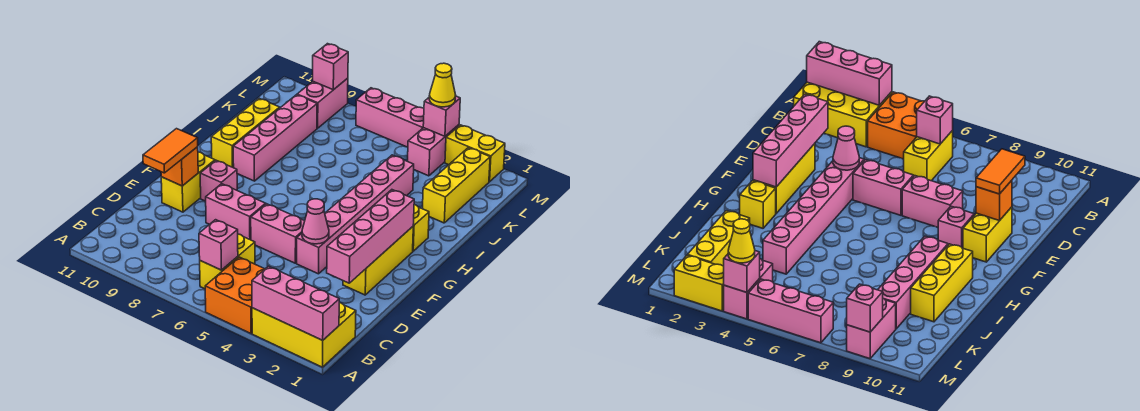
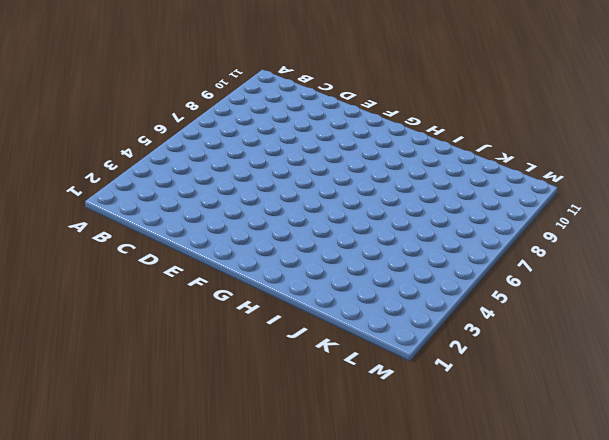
none -> yellow 2x3 brick [252,303,356,367]
none -> orange 2x2 brick [205,257,265,333]
none -> yellow 1x2 brick [200,234,255,289]

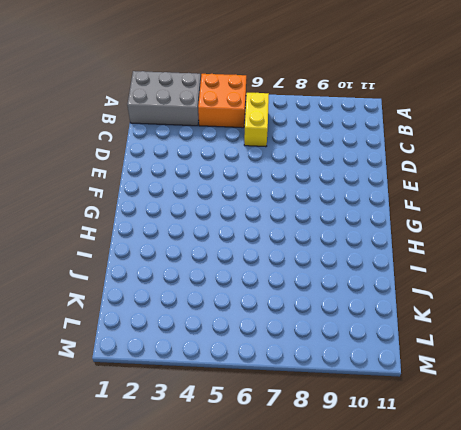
grey 2x3 brick [127,71,201,126] -> yellow 2x3 brick [252,303,356,367]
none -> yellow 1x3 brick [343,227,413,295]
none -> pink 1x6 brick [297,155,414,274]
none -> pink 1x2 brick [251,204,305,263]

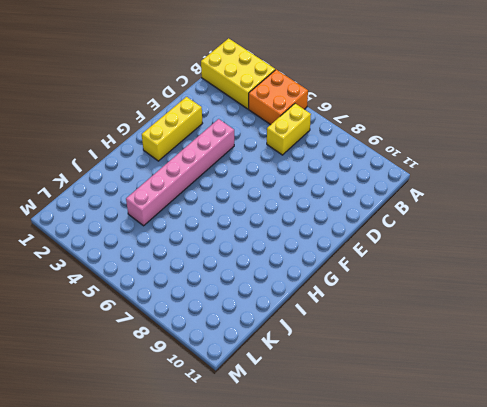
none -> pink 1x2 brick [251,204,305,263]
none -> pink 1x2 brick [206,184,266,240]
none -> yellow 1x2 brick [161,152,215,212]

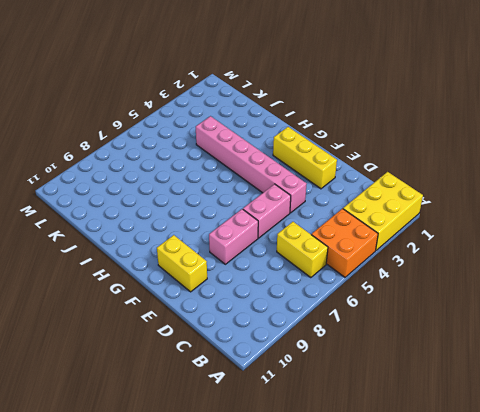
none -> pink 1x1 brick [200,160,237,201]
none -> yellow 1x1 brick [413,205,429,251]
none -> pink 1x4 brick [233,95,317,181]

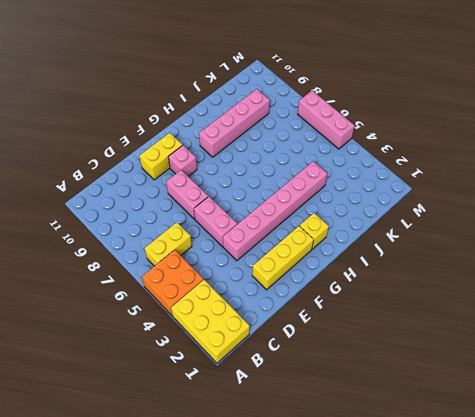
none -> yellow 1x3 brick [211,98,280,168]
none -> yellow 1x3 brick [423,148,490,223]
none -> pink 1x2 brick [408,125,459,176]

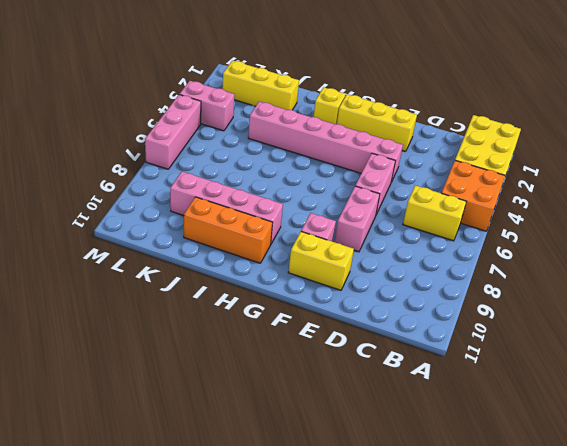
orange 1x3 brick [184,197,273,263] -> yellow 1x3 brick [211,98,280,168]
none -> pink 1x2 brick [297,78,348,128]
none -> yellow 1x2 brick [445,125,505,182]
none -> pink 1x3 brick [252,266,339,340]

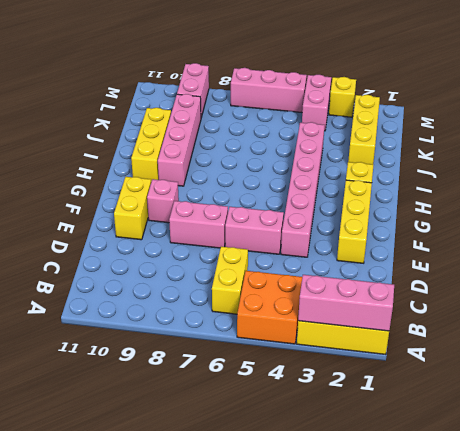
yellow 1x1 brick [329,77,356,117] -> yellow 1x2 brick [445,125,505,182]
none -> pink 1x1 brick [199,220,238,270]
none -> pink 1x4 brick [327,190,414,283]
none -> pink 1x1 cone [302,199,329,244]

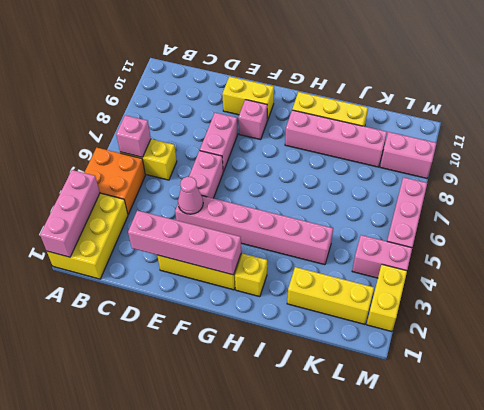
none -> orange 1x1 brick [161,147,198,186]
none -> pink 1x1 brick [423,96,460,136]
none -> pink 1x1 brick [313,44,348,90]

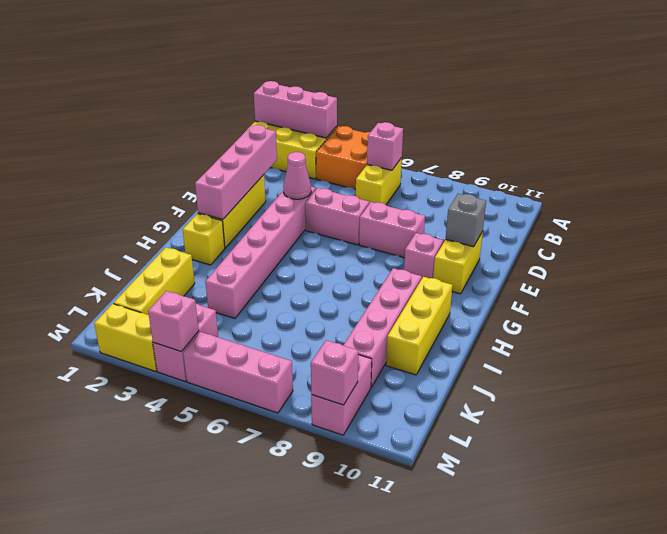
grey 1x1 brick [446,194,486,247] -> orange 1x1 brick [161,147,198,186]
none -> orange 1x2 tile [143,129,198,173]
none -> yellow 1x1 cone [429,63,456,107]

